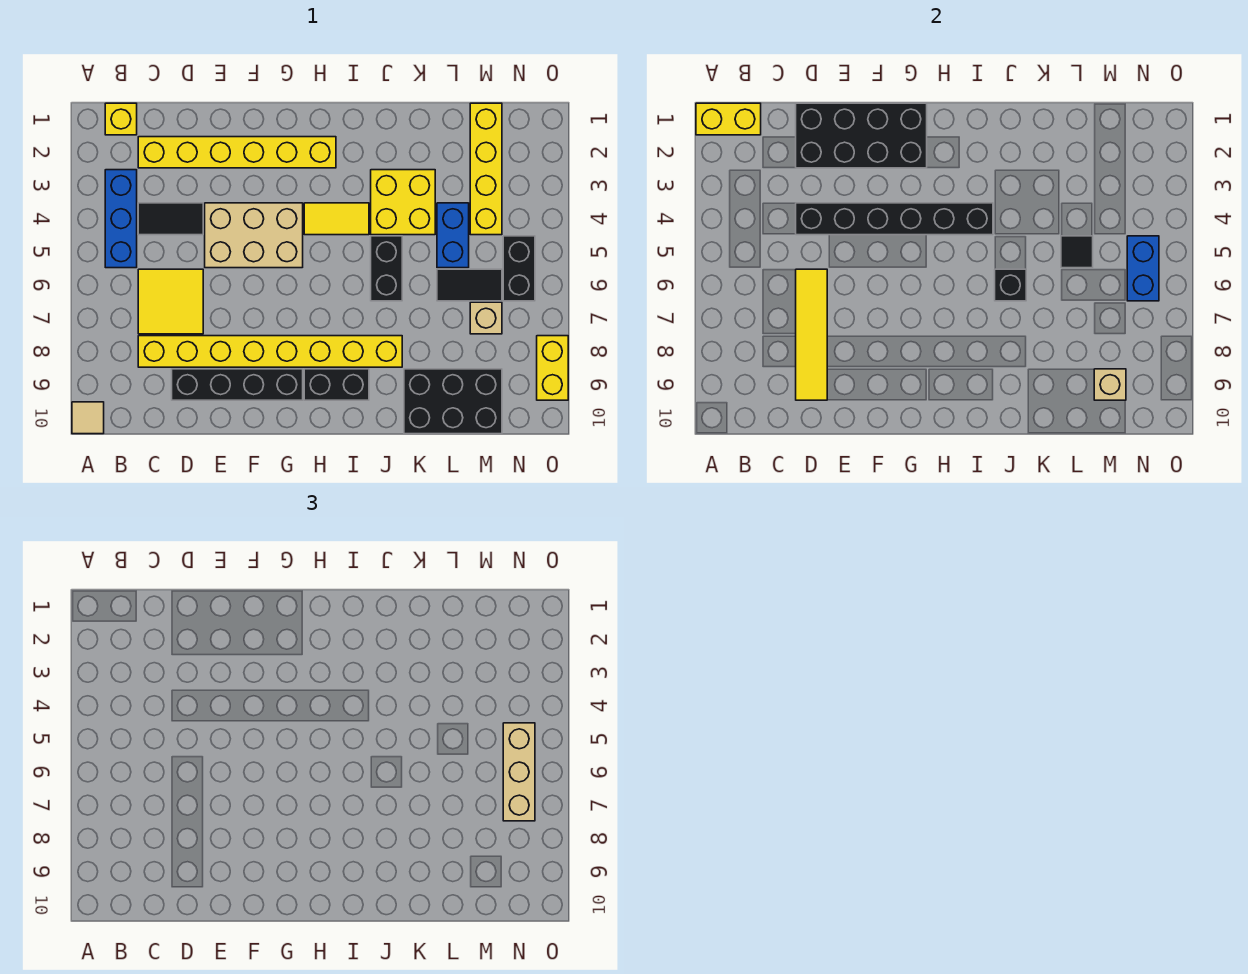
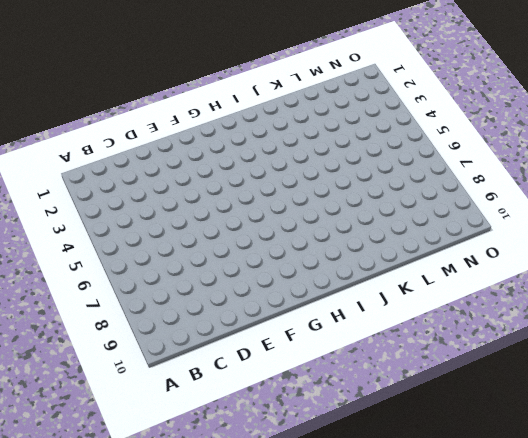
none -> tan 1x1 tile [72,402,104,434]
none -> yellow 1x1 brick [105,103,137,135]
none -> blue 1x3 brick [105,170,137,268]

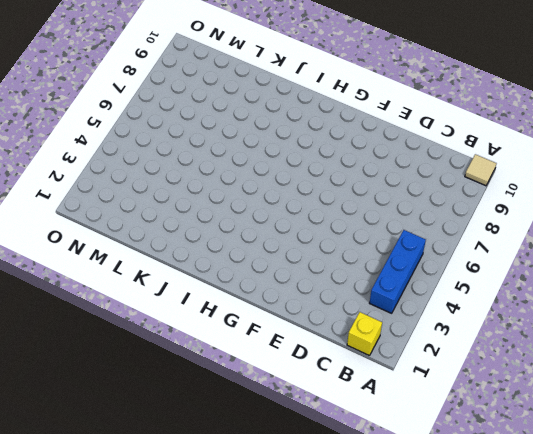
none -> yellow 1x6 brick [138,137,336,168]
none -> black 1x2 tile [138,203,203,235]
none -> yellow 2x2 tile [138,269,203,334]

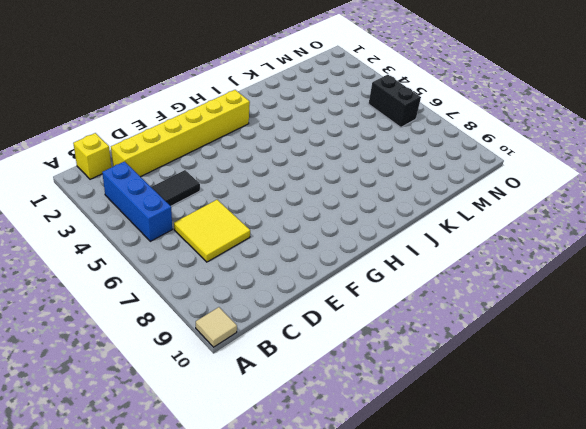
none -> yellow 1x8 brick [138,336,402,367]
none -> black 1x4 brick [172,369,303,400]
none -> tan 2x3 brick [205,203,303,268]

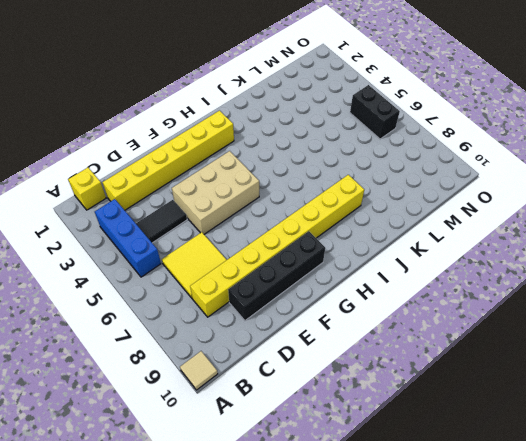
none -> yellow 1x2 tile [304,203,369,235]
none -> black 1x2 brick [304,369,369,400]
none -> yellow 2x2 brick [371,170,435,235]

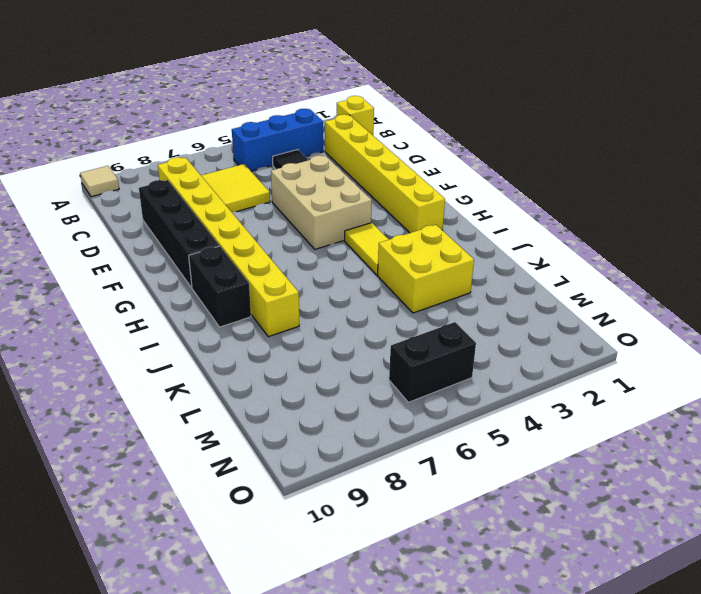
none -> black 1x2 brick [371,236,402,301]
none -> black 2x3 brick [404,369,502,434]
none -> blue 1x2 brick [437,203,469,268]

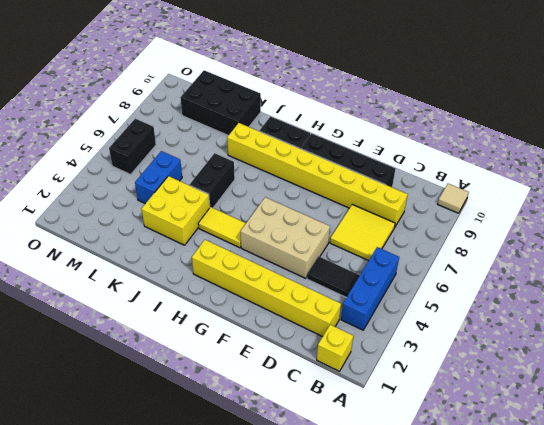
none -> black 1x2 tile [437,269,502,301]
none -> yellow 1x4 brick [470,103,502,235]
none -> tan 1x1 brick [470,302,502,334]

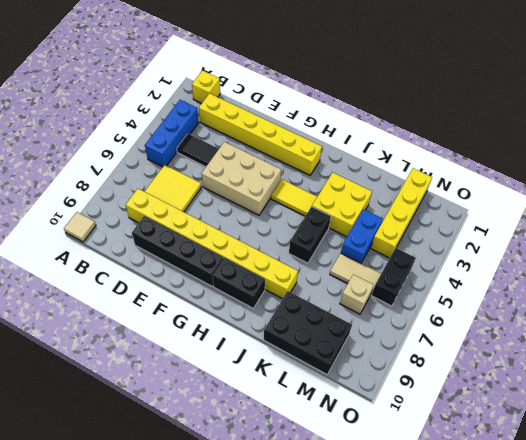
tan 1x2 tile [330,253,381,293] -> black 1x2 tile [437,269,502,301]
none -> yellow 1x2 brick [537,336,568,400]
none -> yellow 1x2 brick [696,103,761,135]
none -> black 2x4 brick [796,103,927,168]

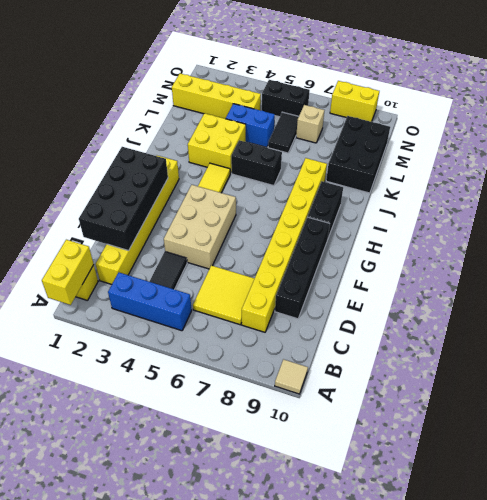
none -> black 1x6 brick [796,203,993,235]
none -> yellow 1x4 tile [796,269,827,400]
none -> black 1x1 brick [995,269,1026,301]

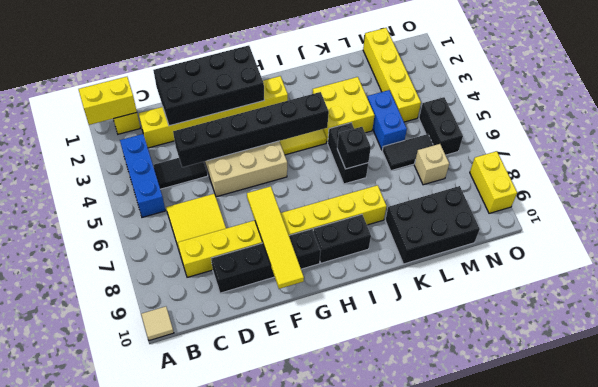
yellow 1x4 tile [247,186,304,289] -> yellow 1x4 tile moved to [796,269,827,400]
none -> black 1x1 tile [1061,236,1093,268]
none -> tan 1x1 brick [1094,369,1126,400]
none -> blue 1x2 brick [1127,236,1159,301]

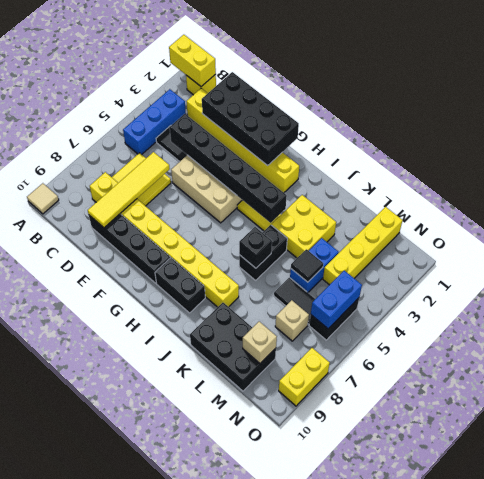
none -> tan 1x3 brick [503,723,535,821]

